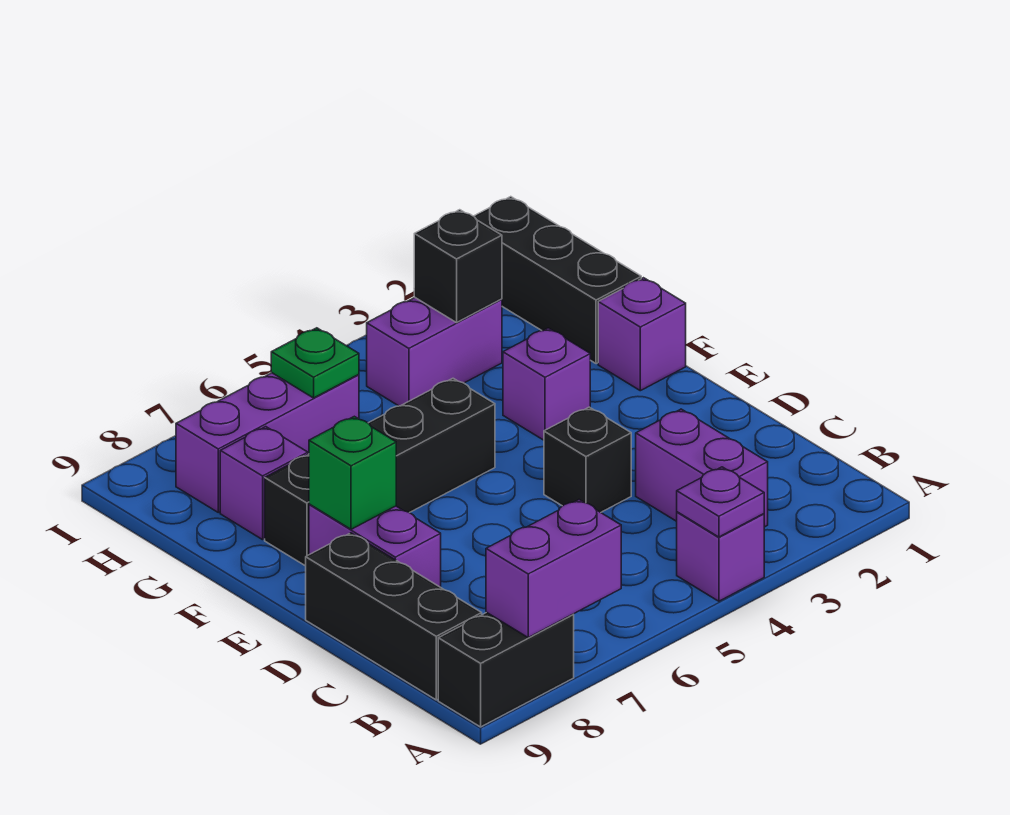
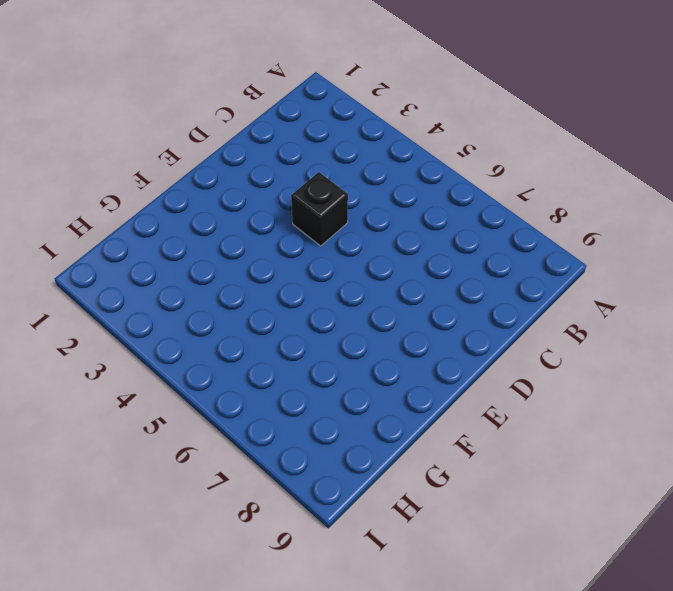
none -> purple 1x1 brick [677,512,764,601]
none -> black 1x2 brick [438,612,574,727]
none -> purple 1x2 brick [636,409,768,527]

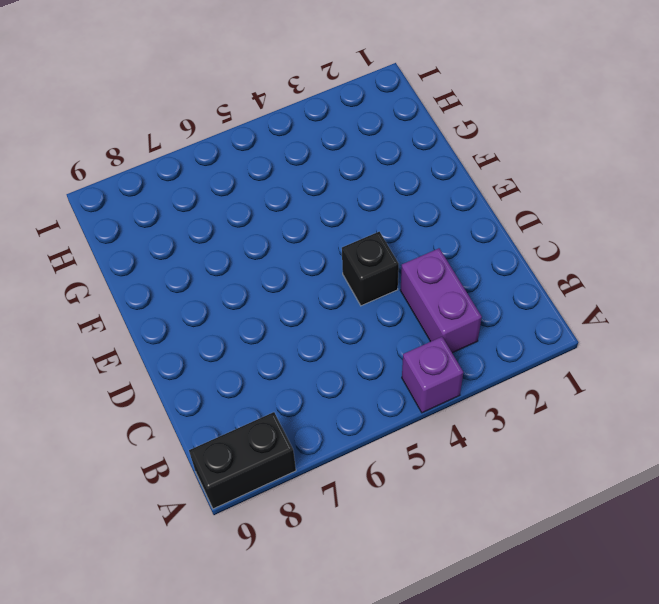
none -> black 1x3 brick [306,533,482,700]
none -> purple 1x2 brick [309,504,441,587]
none -> purple 1x1 brick [598,278,686,391]

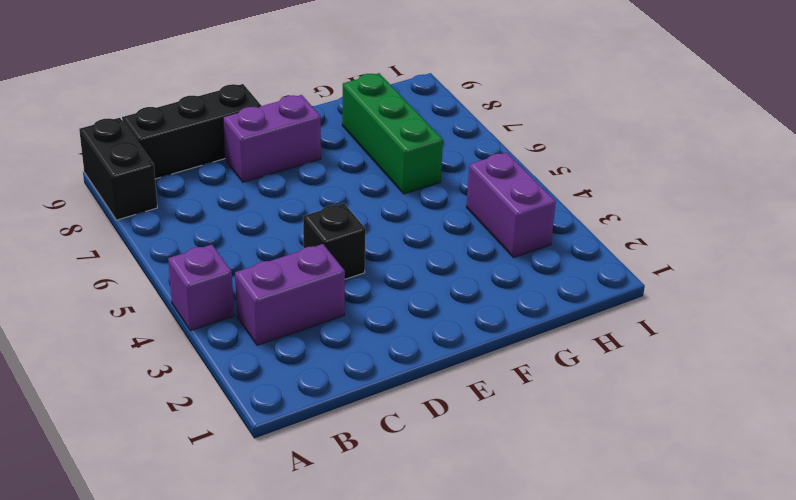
green 1x3 brick [342,73,443,194] -> purple 1x1 brick [220,427,308,540]
none -> purple 1x1 brick [598,278,686,391]
none -> purple 1x1 brick [503,328,590,440]
none -> black 1x4 brick [265,378,495,566]

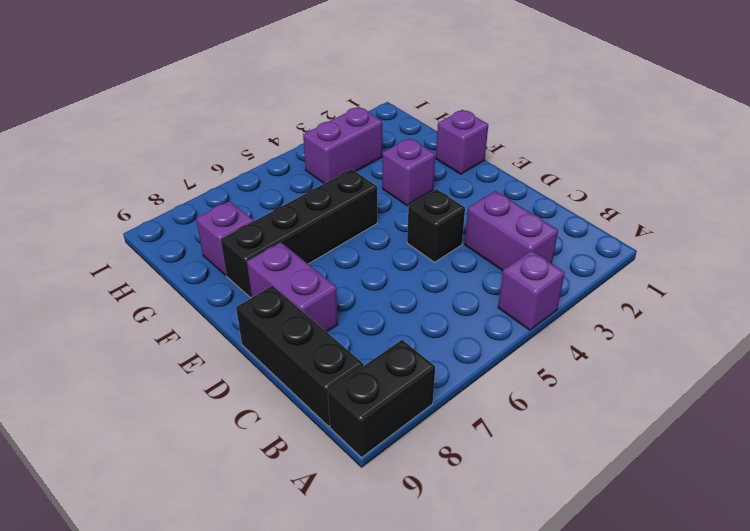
none -> black 1x3 brick [474,197,641,364]
none -> purple 1x3 brick [176,373,359,512]
none -> purple 1x1 plate [677,467,764,537]

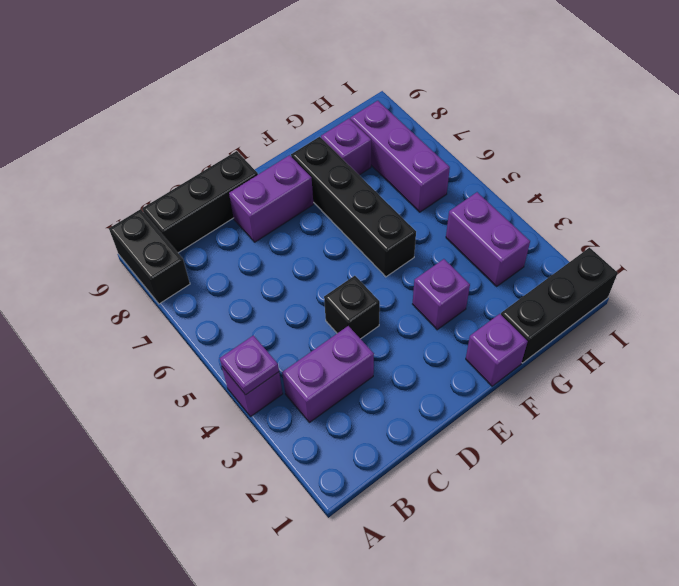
none -> purple 1x2 brick [486,500,621,637]
none -> green 1x1 brick [309,416,396,529]
none -> black 1x1 brick [414,210,502,323]

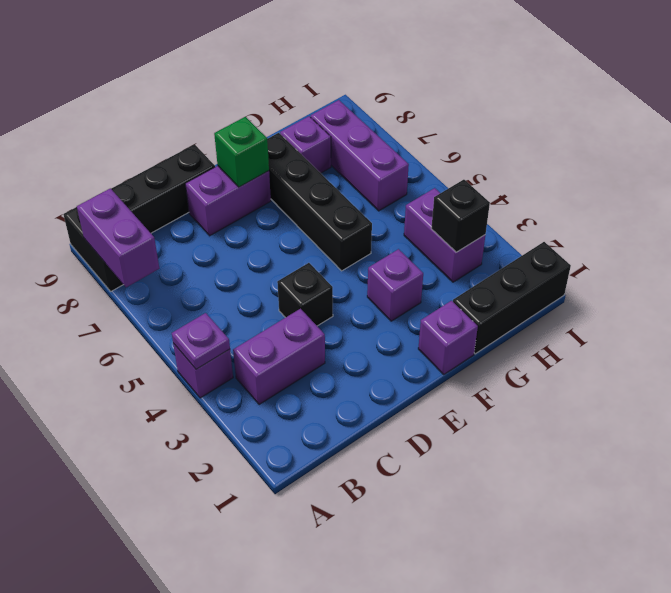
none -> green 1x1 plate [271,328,359,398]

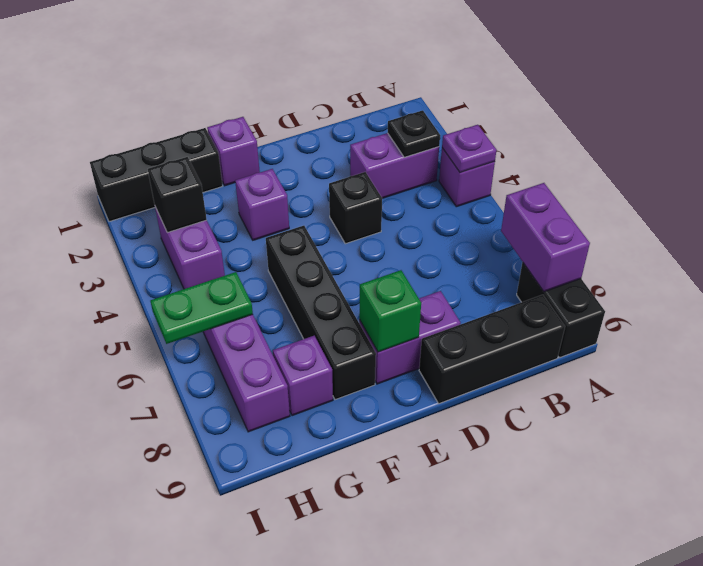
black 1x1 plate [388,110,440,158] -> none
green 1x2 plate [151,272,253,344] -> green 1x1 plate [271,328,359,398]

